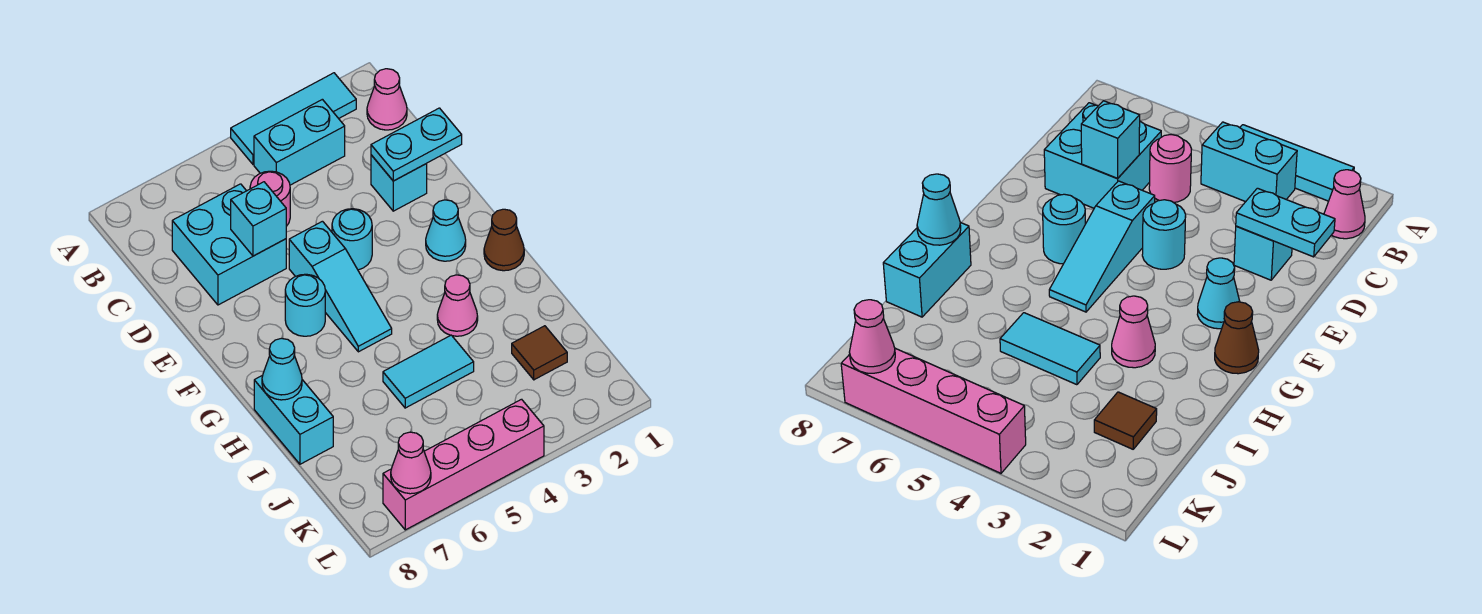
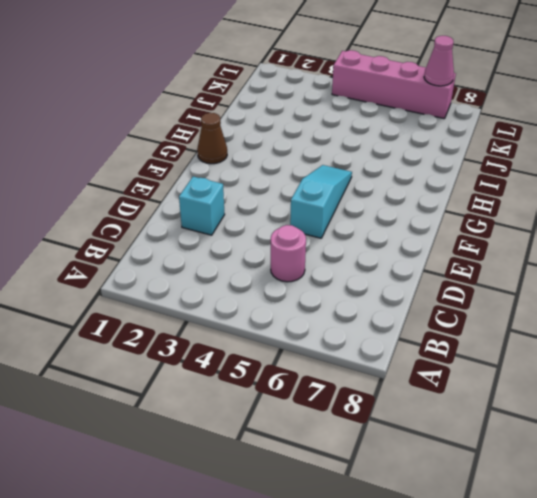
none -> cyan 1x3 tile [231,73,356,164]
none -> pink 1x1 cone [367,69,407,130]
none -> cyan 1x2 brick [254,99,345,185]

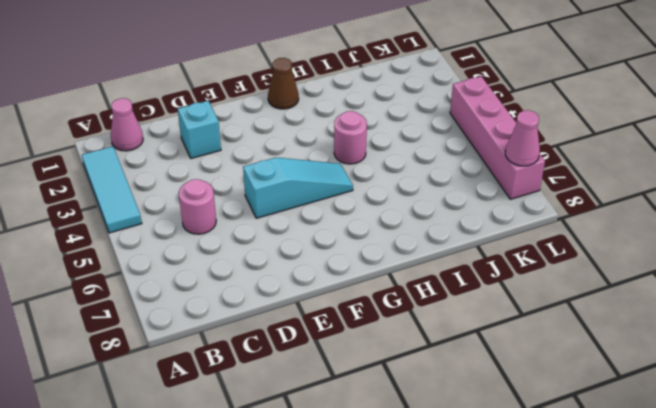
pink 1x1 round brick [334,111,367,164] -> none
none -> cyan 1x2 brick [254,99,345,185]
none -> cyan 2x2 brick [172,184,286,305]
none -> cyan 1x1 round brick [332,209,372,270]

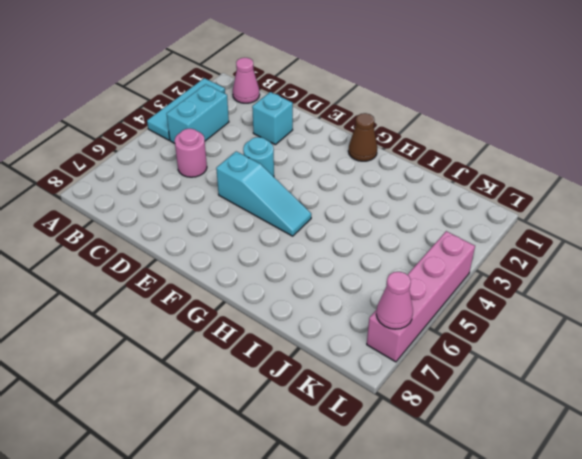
none -> cyan 2x2 brick [172,184,286,305]
none -> cyan 1x1 cone [426,200,466,261]
none -> cyan 1x1 round brick [285,274,325,336]

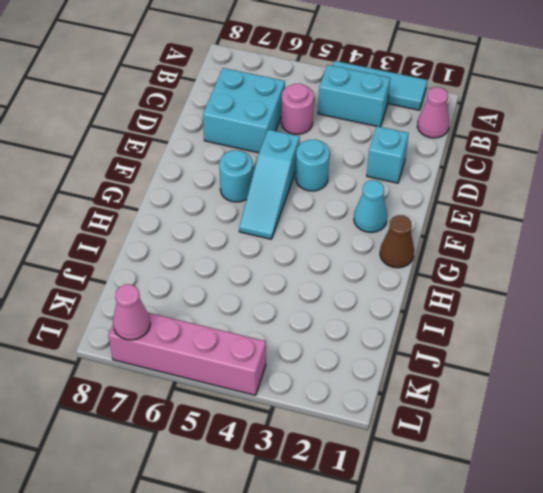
none -> pink 1x1 cone [437,275,478,336]
none -> cyan 1x2 brick [254,375,333,464]
none -> cyan 1x2 tile [383,335,474,408]

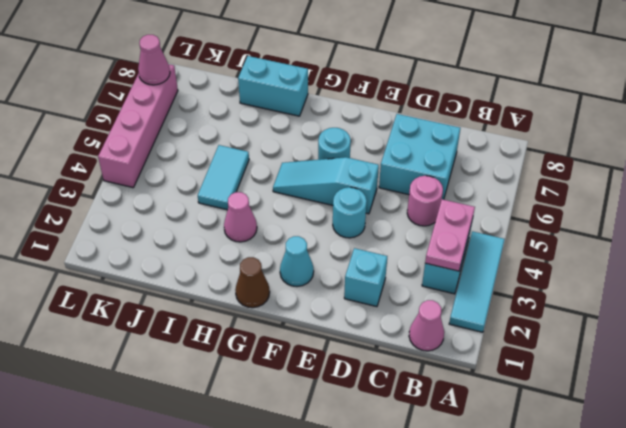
pink 1x2 plate [425,199,475,271] -> none
none -> brown 1x1 tile [512,326,567,380]
none -> cyan 1x2 plate [371,108,462,181]
none -> cyan 1x1 brick [231,182,286,256]

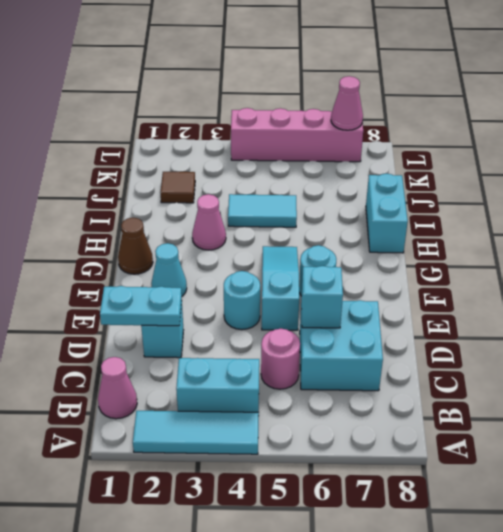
none -> cyan 1x1 cone [262,338,302,400]

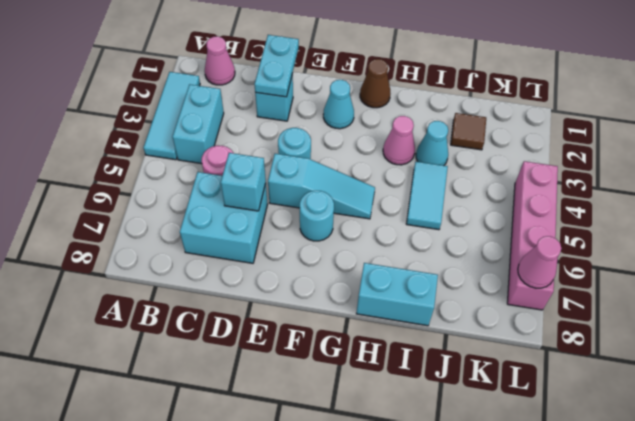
cyan 1x1 cone [416,121,448,166] -> cyan 1x1 cone moved to [262,338,302,400]

